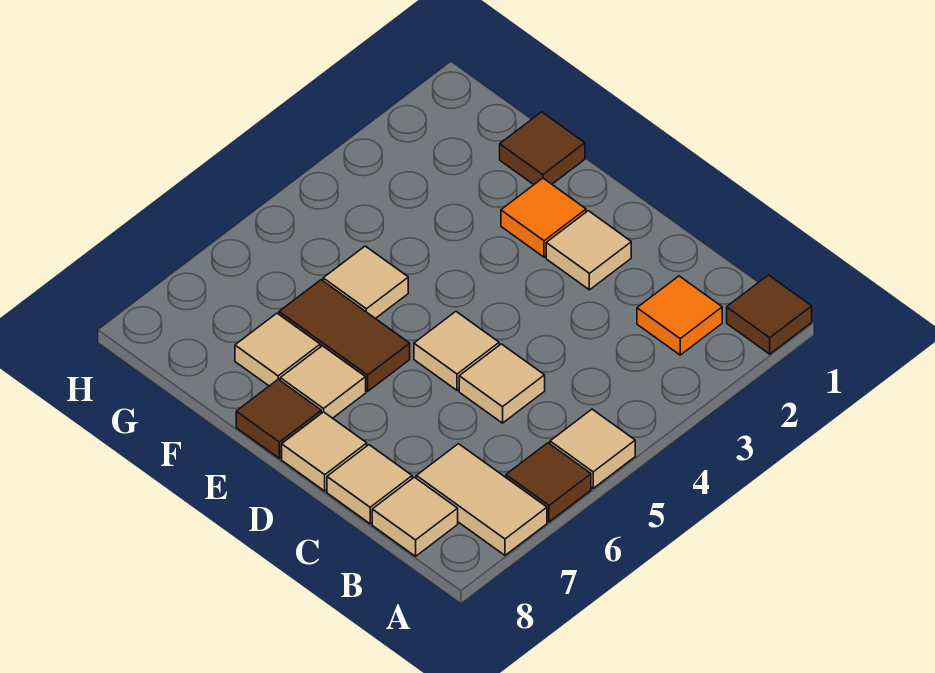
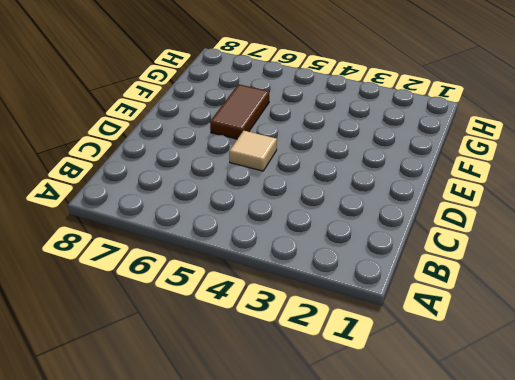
none -> brown 1x1 tile [727,275,812,354]
none -> tan 1x1 tile [550,409,635,488]
none -> brown 1x1 tile [506,443,591,522]

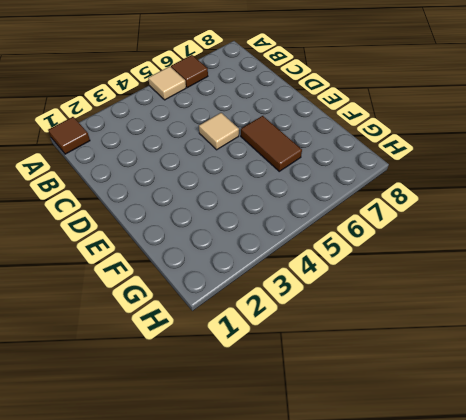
none -> tan 1x2 tile [416,444,547,555]
none -> orange 1x1 tile [637,276,722,355]
none -> tan 1x1 tile [372,477,458,556]

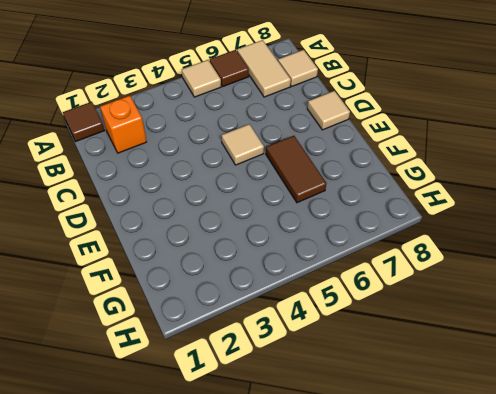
orange 1x1 brick [100,96,147,153] -> orange 1x1 tile [637,276,722,355]
none -> tan 1x1 tile [459,344,545,423]
none -> tan 1x1 tile [327,445,412,524]
none -> tan 1x1 tile [546,211,631,290]

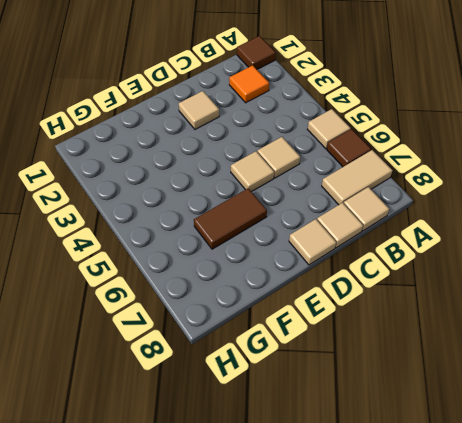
none -> orange 1x1 tile [501,178,586,257]
none -> tan 1x1 tile [280,346,366,418]
none -> brown 1x1 tile [236,379,321,458]

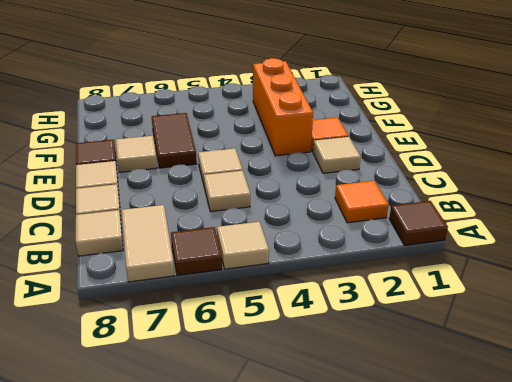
orange 1x3 brick [253,58,313,156] -> none
none -> brown 1x1 tile [500,112,585,185]
none -> tan 1x1 tile [323,246,408,319]
none -> tan 1x1 tile [235,313,320,386]

